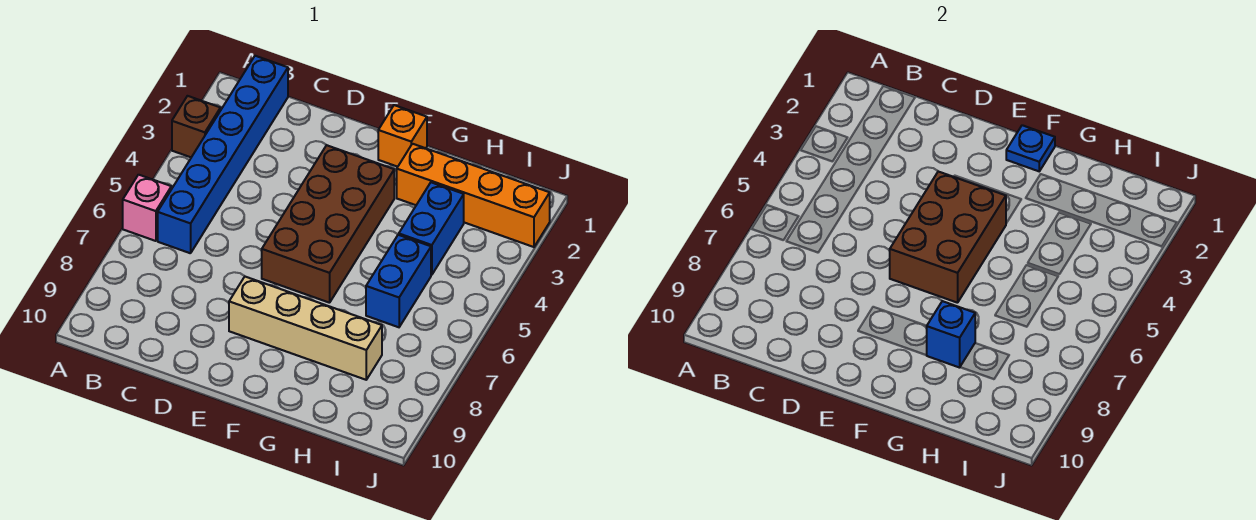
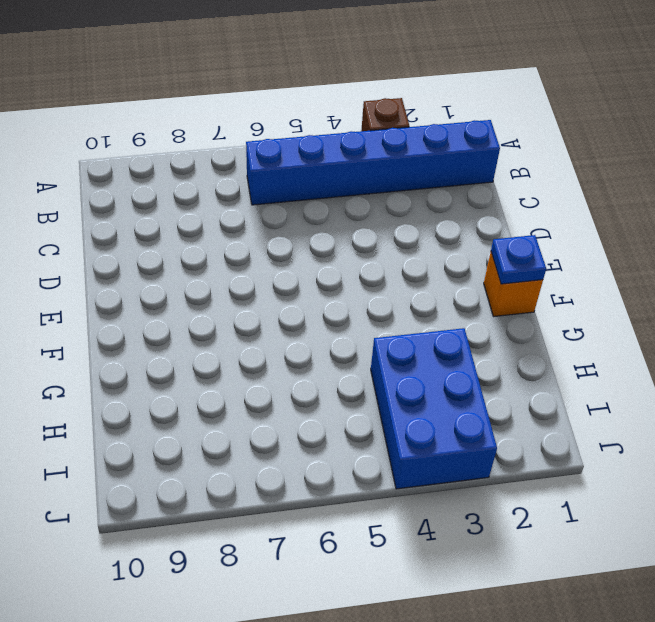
blue 2x3 brick [371,328,497,489] -> blue 1x2 brick [399,182,464,275]
none -> pink 1x1 brick [123,175,171,241]
none -> brown 2x4 brick [262,145,394,303]
none -> tan 1x4 brick [229,277,382,380]

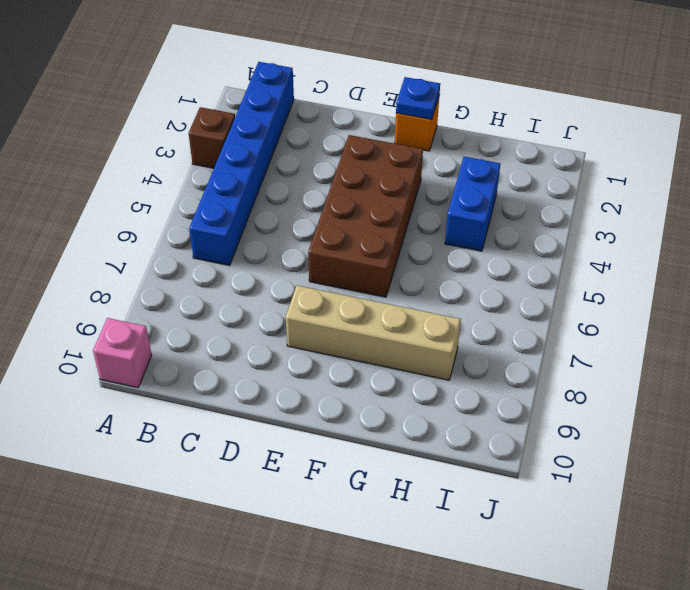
pink 1x1 brick [93,318,152,388] -> pink 1x1 brick moved to [123,175,171,241]
none -> orange 1x4 brick [397,144,550,247]
none -> blue 1x2 brick [366,235,431,327]
none -> brown 2x3 brick [890,172,1006,303]

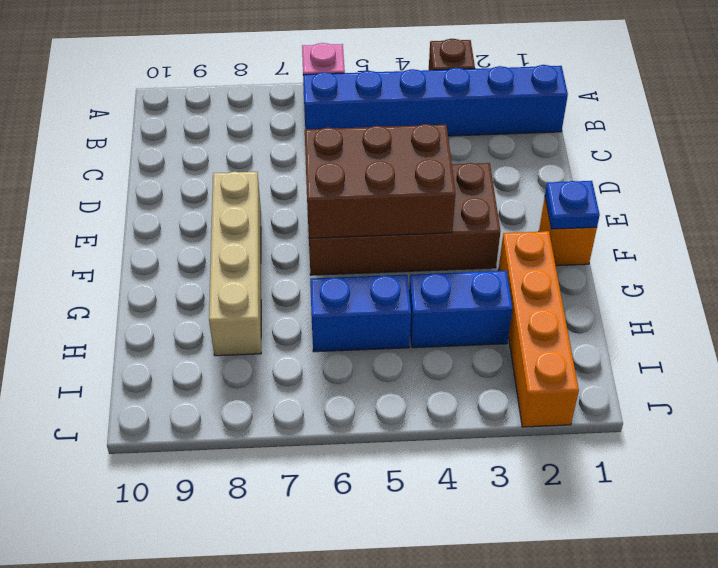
none -> blue 1x1 brick [927,301,975,368]

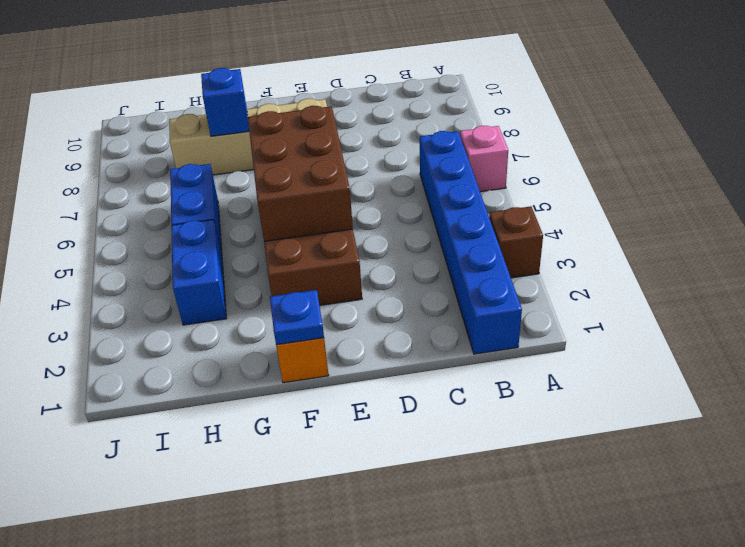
none -> orange 1x4 brick [397,144,550,247]

